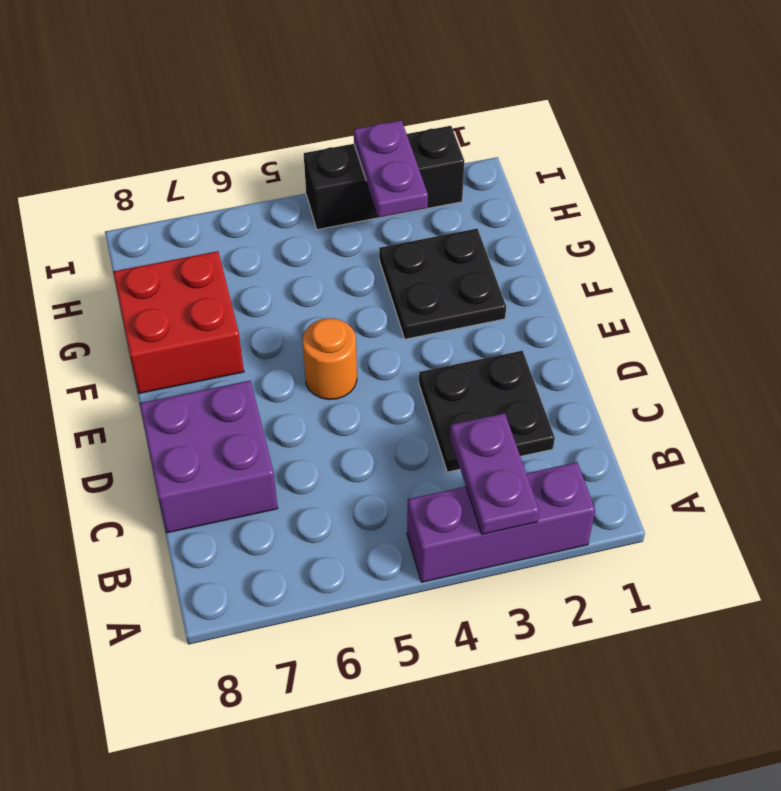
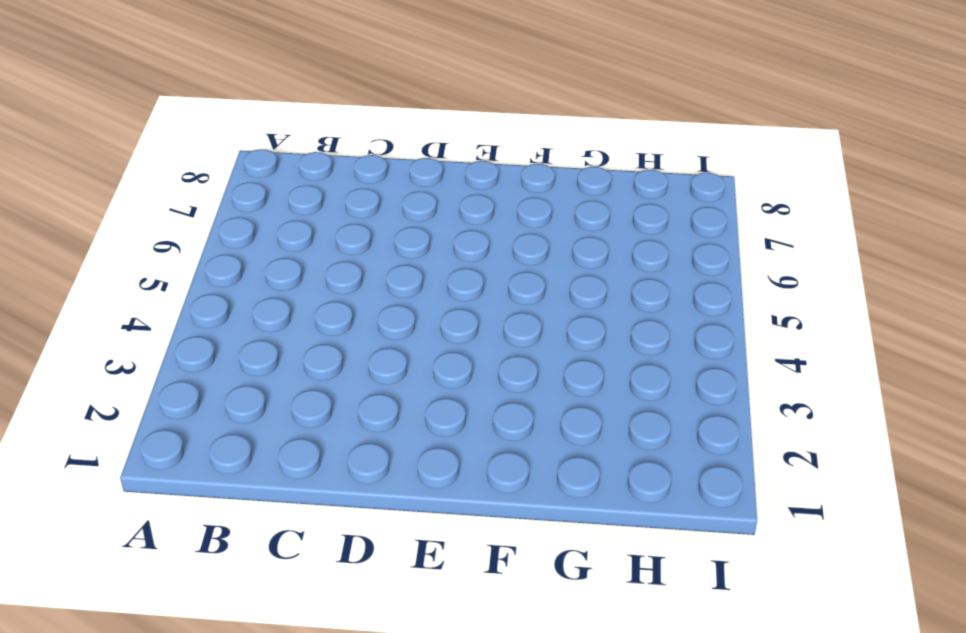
none -> purple 1x3 brick [407,462,595,582]
none -> black 2x2 plate [419,351,555,472]

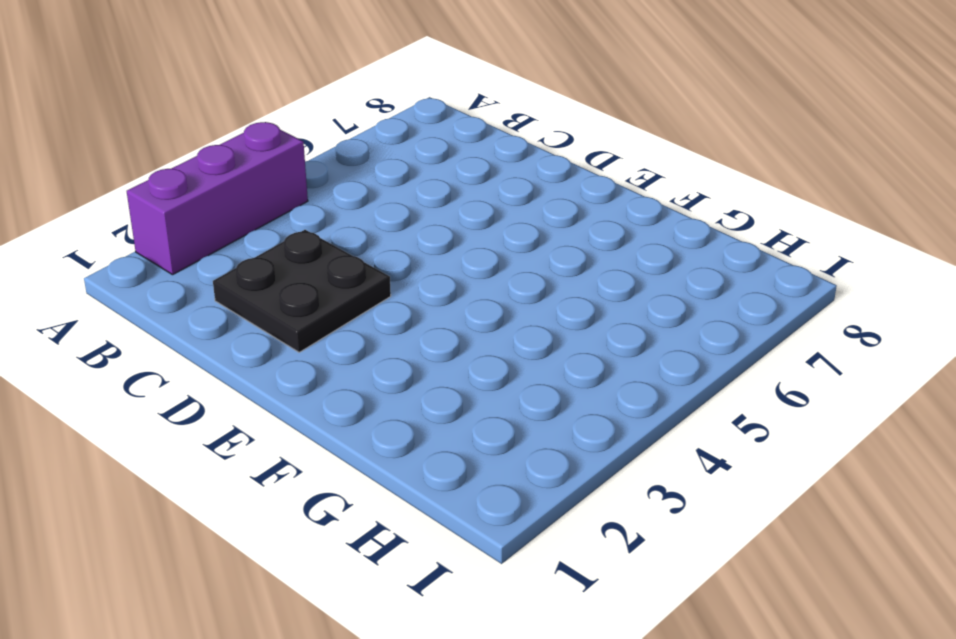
none -> purple 2x2 brick [140,381,278,533]
none -> orange 1x1 round brick [302,318,357,400]

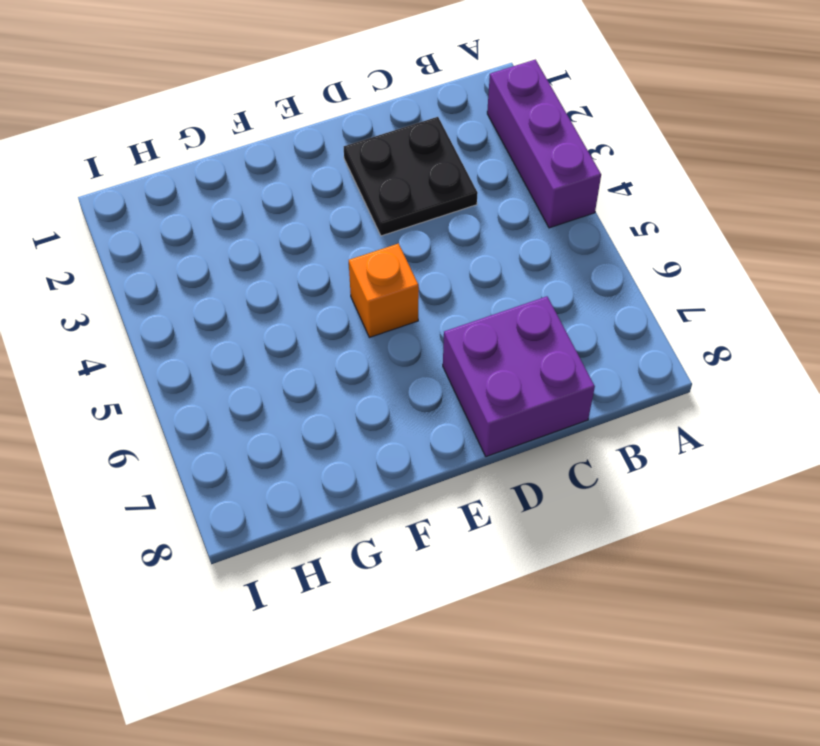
orange 1x1 brick [349,243,419,337] -> orange 1x1 round brick [302,318,357,400]
none -> black 2x2 plate [379,229,506,339]
none -> red 2x2 brick [113,251,244,393]

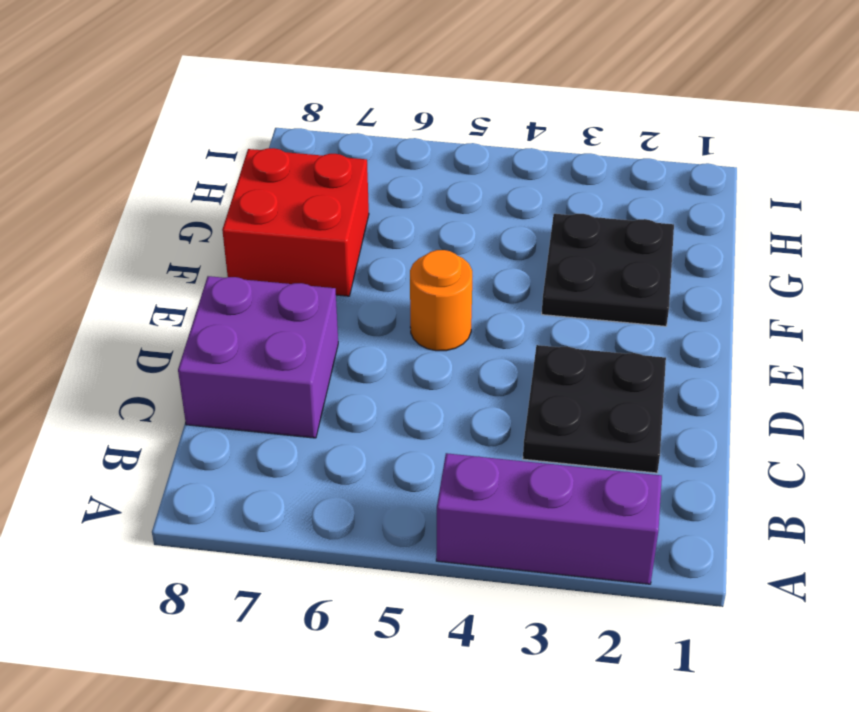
none -> black 1x3 brick [304,126,464,230]
none -> purple 1x2 plate [450,413,539,534]

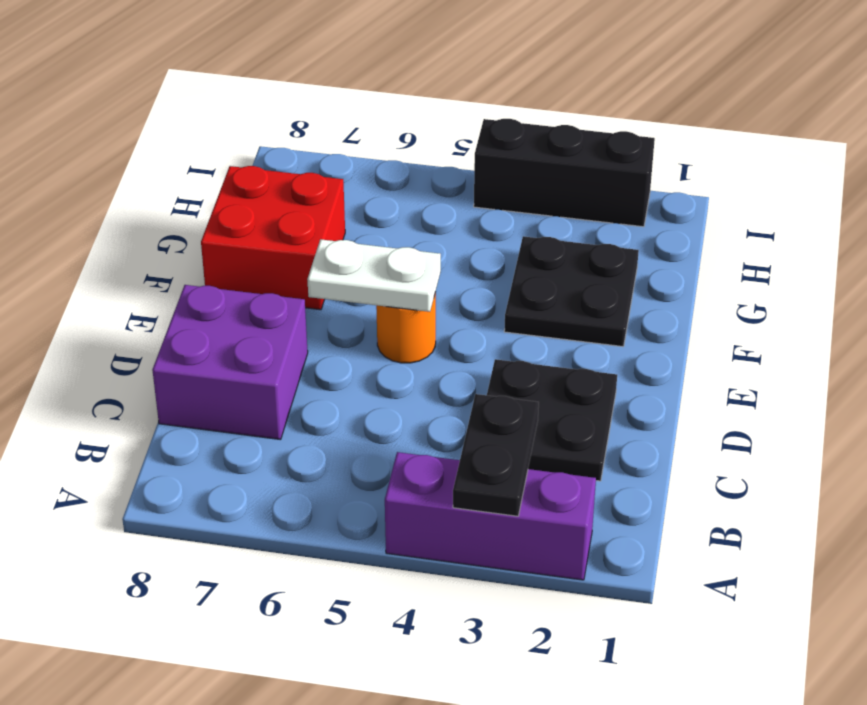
black 1x2 plate [453,394,539,516] -> purple 1x2 plate [450,413,539,534]
white 1x2 plate [307,239,441,312] -> none
none -> purple 1x2 plate [354,120,428,218]

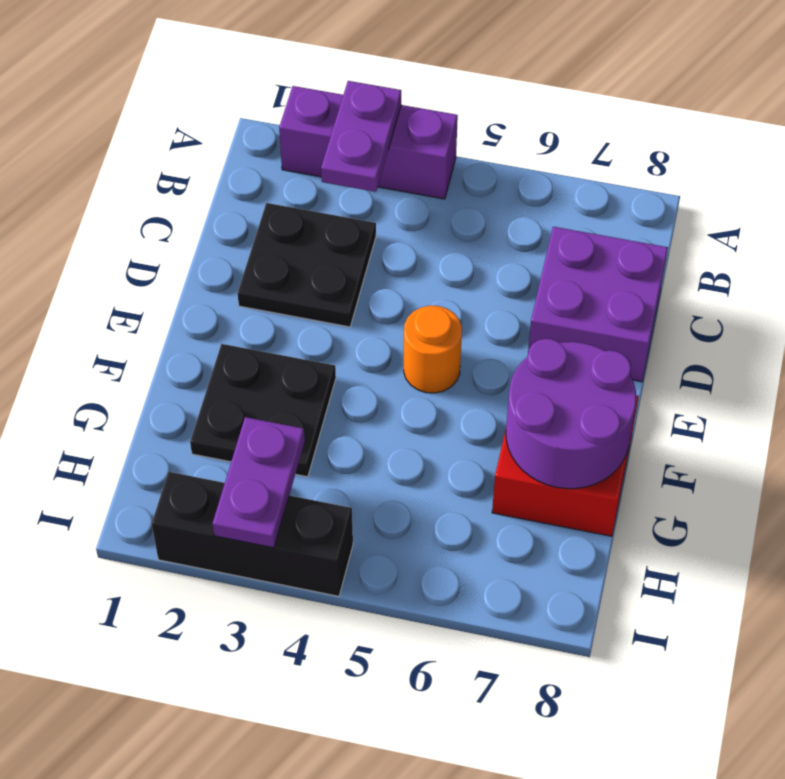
purple 2x2 round brick [506,339,636,489] -> none

